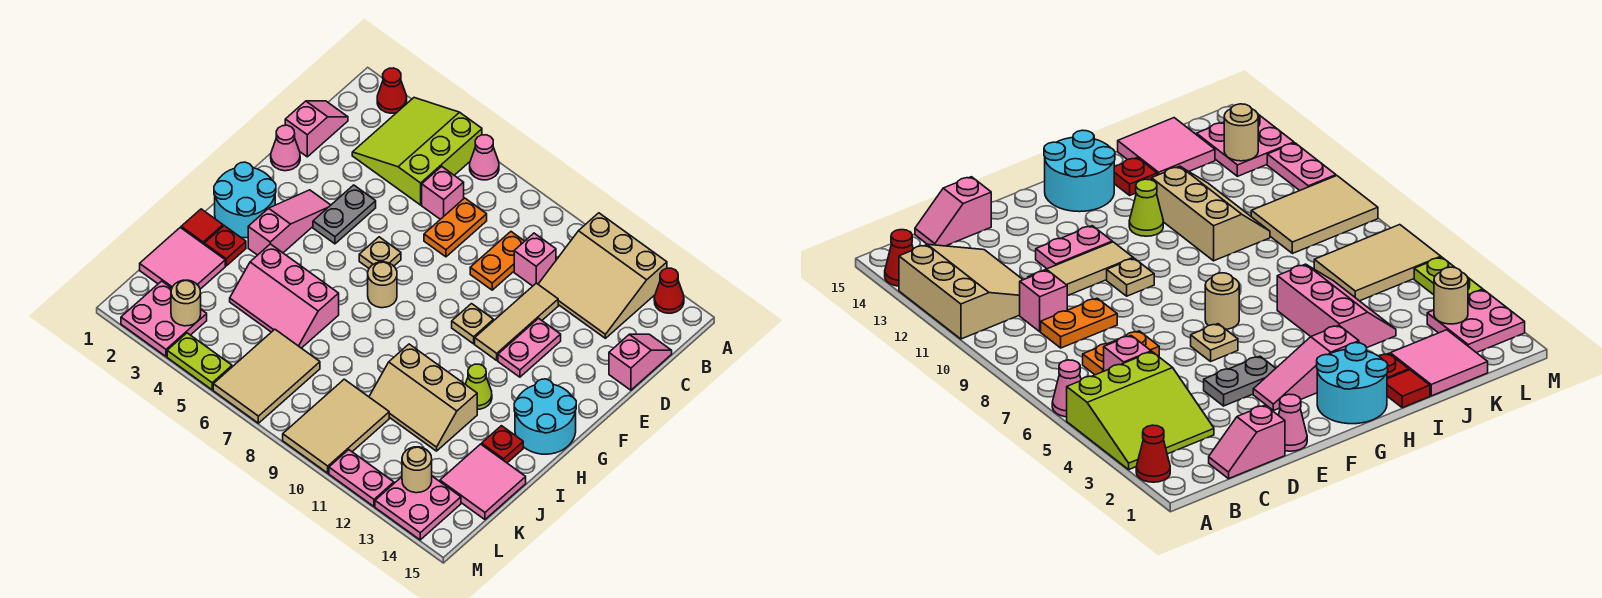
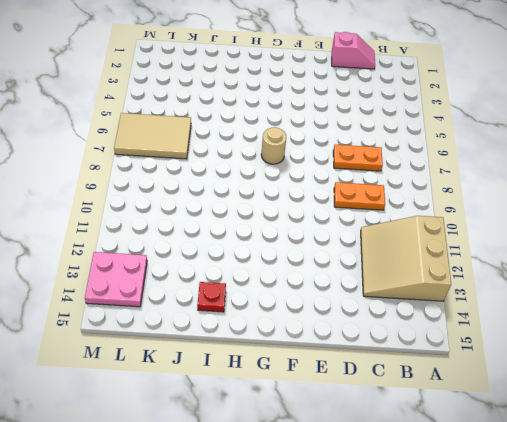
none -> red 1x1 cone [377,68,407,113]
none -> lime 3x3 slope [352,98,482,205]
none -> pink 1x1 cone [470,135,499,180]
none -> red 1x1 cone [654,268,684,313]

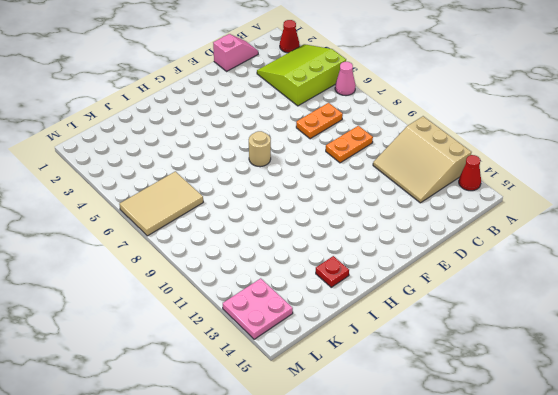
none -> pink 1x1 brick [422,166,464,219]
none -> pink 1x1 brick [514,233,556,286]
none -> pink 1x2 slope [609,334,672,390]
none -> tan 1x3 tile [475,283,558,360]

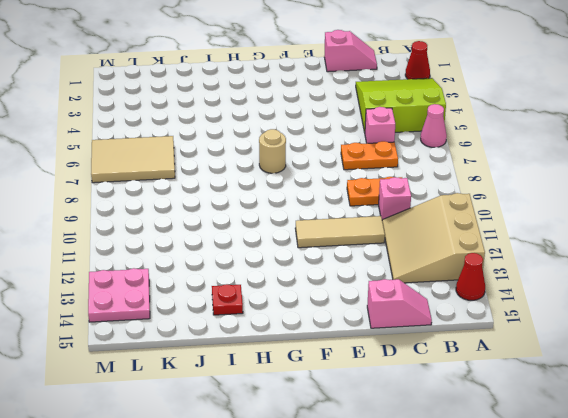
none -> pink 1x1 cone [271,125,300,171]
none -> grey 1x2 plate [313,185,376,244]
none -> pink 1x2 plate [498,318,561,377]
none -> pink 1x3 slope [248,190,330,255]

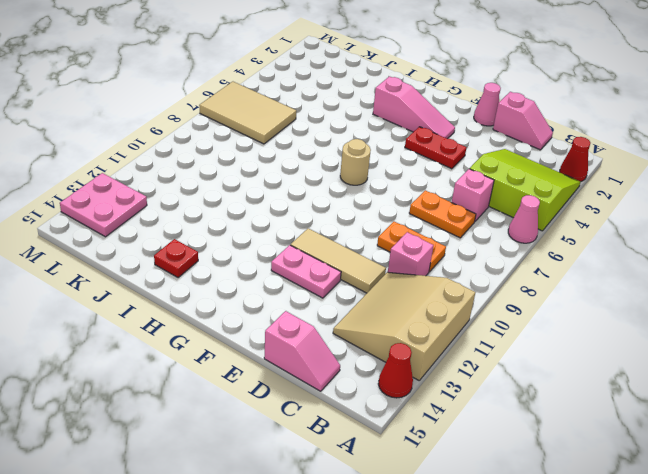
red 1x2 plate [405,127,467,169] -> grey 1x2 plate [313,185,376,244]
none -> tan 1x1 plate [359,237,401,268]
none -> tan 1x1 plate [452,304,494,344]
none -> cyan 2x2 round brick [214,162,276,238]
none -> cyan 2x2 round brick [514,379,576,454]

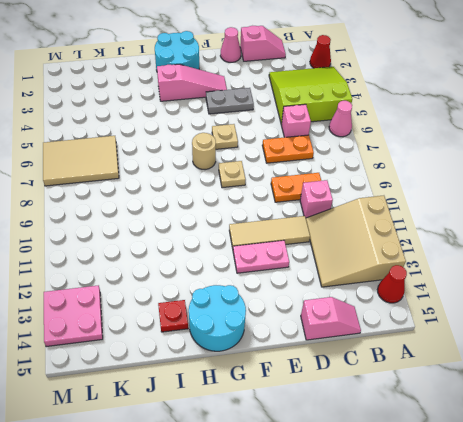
tan 1x1 plate [219,161,246,188] -> tan 1x1 plate moved to [452,304,494,344]
none -> lime 1x1 cone [465,364,492,409]
none -> red 1x1 tile [181,209,223,244]
none -> red 1x1 plate [204,226,246,266]
none -> pink 2x3 slope [230,244,339,348]

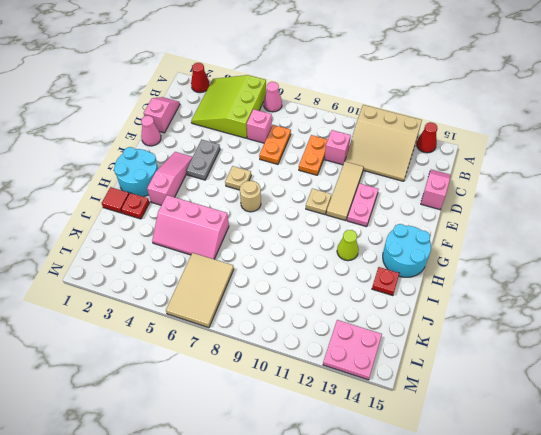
none -> tan 2x3 slope [369,344,477,451]
none -> pink 2x2 tile [140,228,225,289]
none -> pink 2x2 tile [440,444,526,519]
none -> tan 2x3 tile [283,379,389,473]

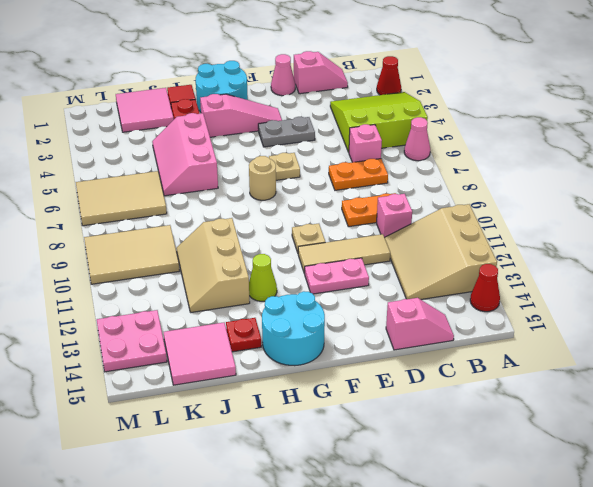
none -> pink 2x2 plate [121,281,207,356]
none -> lime 1x2 plate [167,333,232,390]
none -> pink 1x2 plate [329,450,394,506]
none -> tan 1x1 round brick [171,280,201,326]

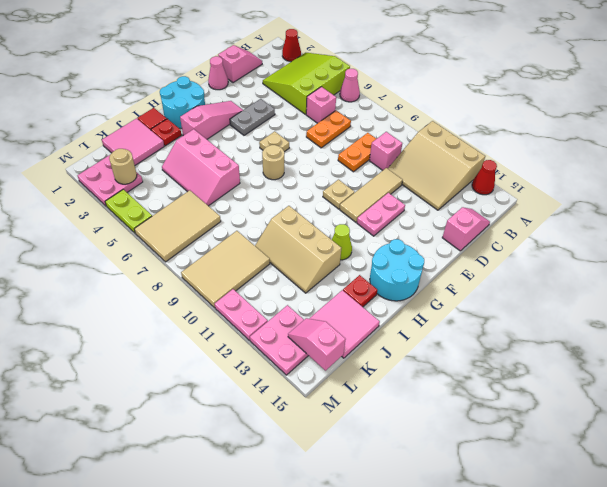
pink 1x2 slope [288,318,346,371] -> none
none -> tan 1x1 round brick [402,447,432,493]

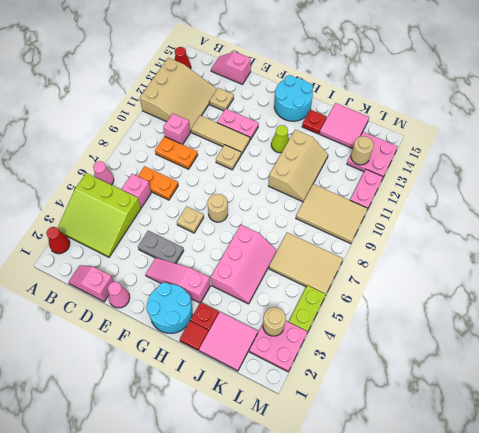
tan 1x1 plate [209,88,234,111] -> none

